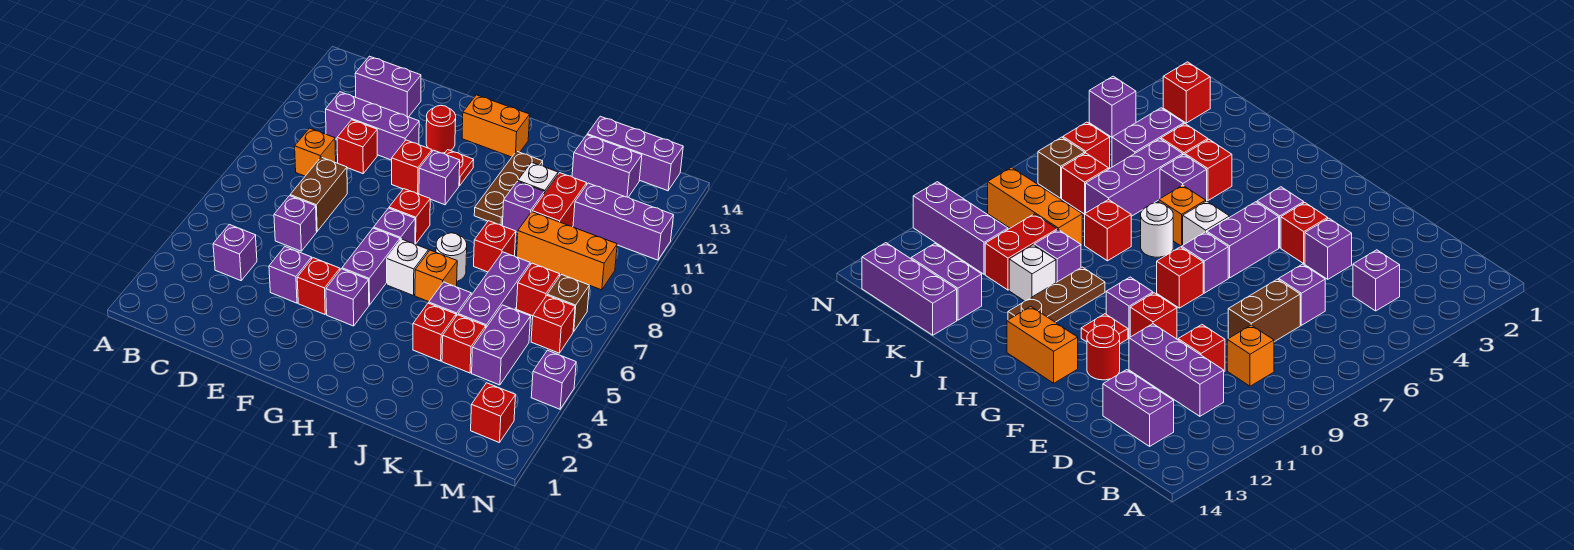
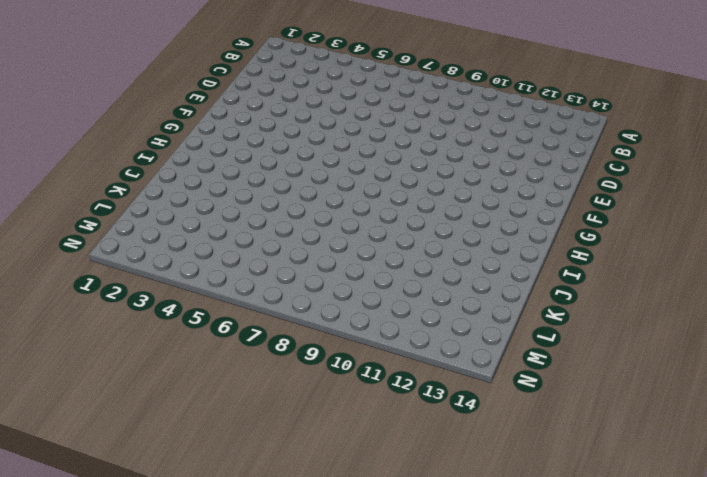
none -> purple 1x1 brick [213,225,257,281]
none -> orange 1x1 brick [295,128,336,176]
none -> purple 1x3 brick [326,92,419,160]
none -> purple 1x2 brick [355,56,421,117]

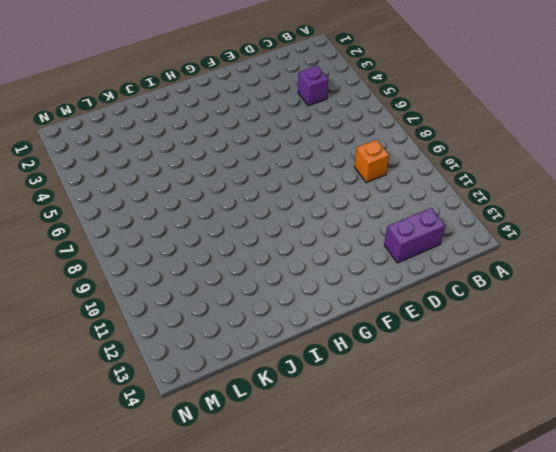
none -> purple 1x3 brick [326,92,419,160]
none -> purple 1x1 brick [274,196,317,251]
none -> brown 1x2 brick [290,157,347,231]
none -> red 1x1 brick [337,120,377,174]

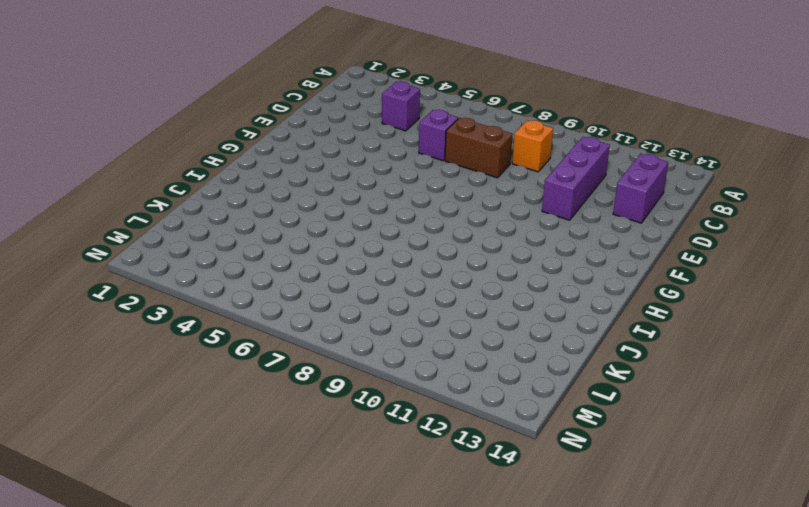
none -> red 1x1 brick [337,120,377,174]
none -> purple 1x1 brick [269,247,312,303]
none -> red 1x1 brick [297,258,340,314]
none -> red 1x1 brick [392,140,432,194]

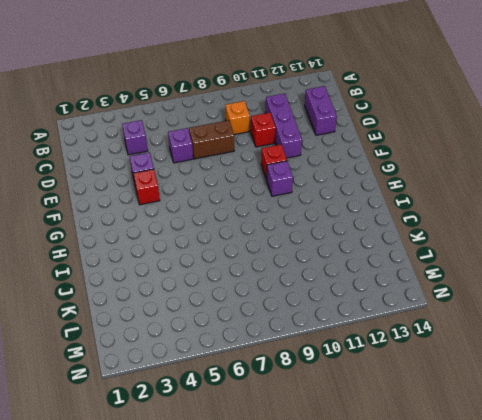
none -> red 1x1 round brick [426,105,456,153]
none -> purple 1x1 brick [326,269,369,326]
none -> purple 1x2 brick [342,228,400,305]
none -> purple 1x1 brick [374,208,415,244]

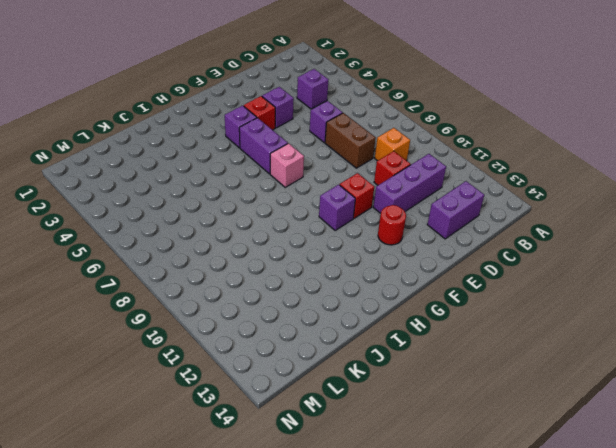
pink 1x1 brick [270,143,304,187] -> purple 1x1 brick [374,208,415,244]
none -> red 1x1 brick [389,189,430,244]
none -> red 1x1 plate [444,150,474,186]
none -> orange 1x2 brick [462,95,530,157]
none -> white 1x1 brick [387,239,428,296]

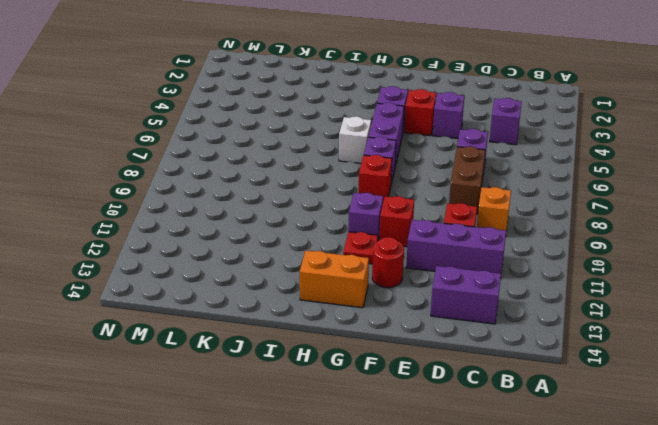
none -> orange 1x1 brick [415,250,457,302]
none -> white 1x1 round brick [436,233,467,281]
none -> brown 1x3 plate [474,151,543,226]
none -> red 1x1 brick [413,303,456,361]

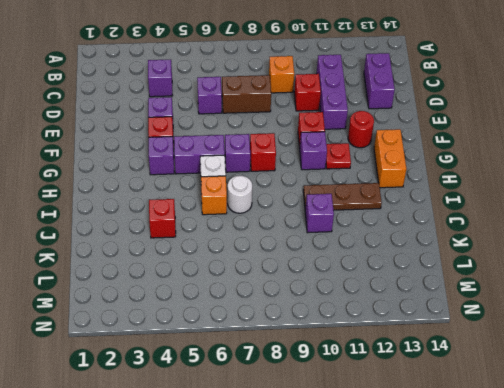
none -> purple 1x1 brick [429,282,471,316]
none -> red 1x1 brick [474,221,516,272]
none -> white 1x1 brick [518,162,558,194]
none -> red 1x1 brick [442,315,486,373]

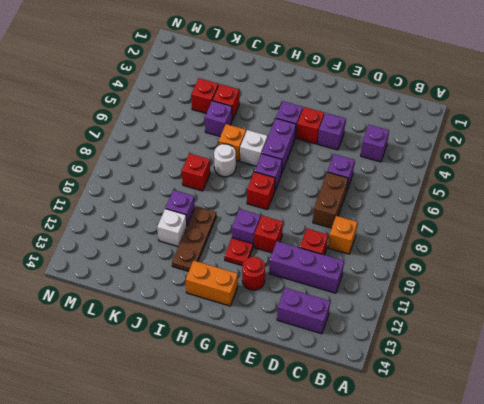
none -> purple 1x3 brick [458,252,530,327]
none -> orange 1x3 brick [517,212,617,290]
none -> red 1x2 brick [532,173,587,226]
none -> purple 1x2 brick [572,135,642,197]

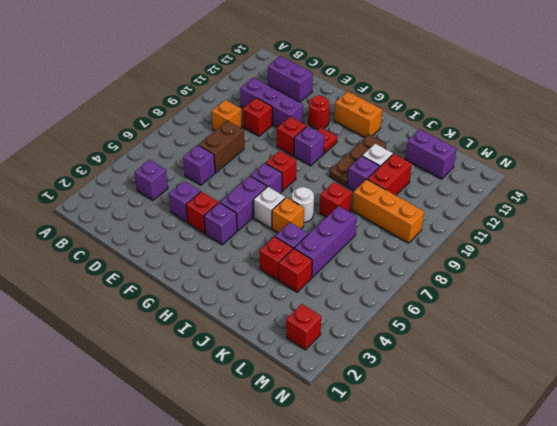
none -> purple 1x3 brick [587,116,683,191]
none -> purple 1x2 brick [472,305,531,385]
none -> red 1x1 brick [516,263,560,316]
none -> purple 1x3 brick [573,183,674,260]

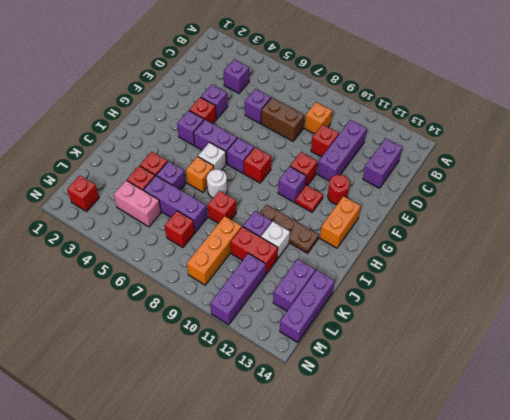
pink 1x2 brick [114,181,161,227] -> purple 1x2 brick [472,305,531,385]
none -> red 1x1 brick [531,296,575,353]
none -> brown 1x1 brick [547,274,589,331]
none -> purple 1x1 brick [531,350,576,409]

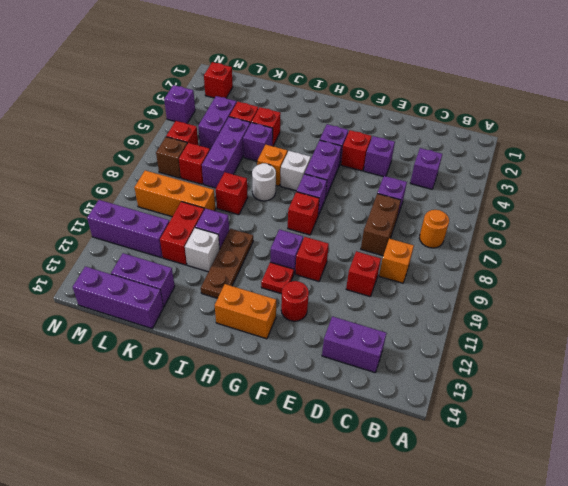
orange 1x1 round brick [420,210,449,248] -> none
none -> purple 1x3 brick [326,92,419,160]

